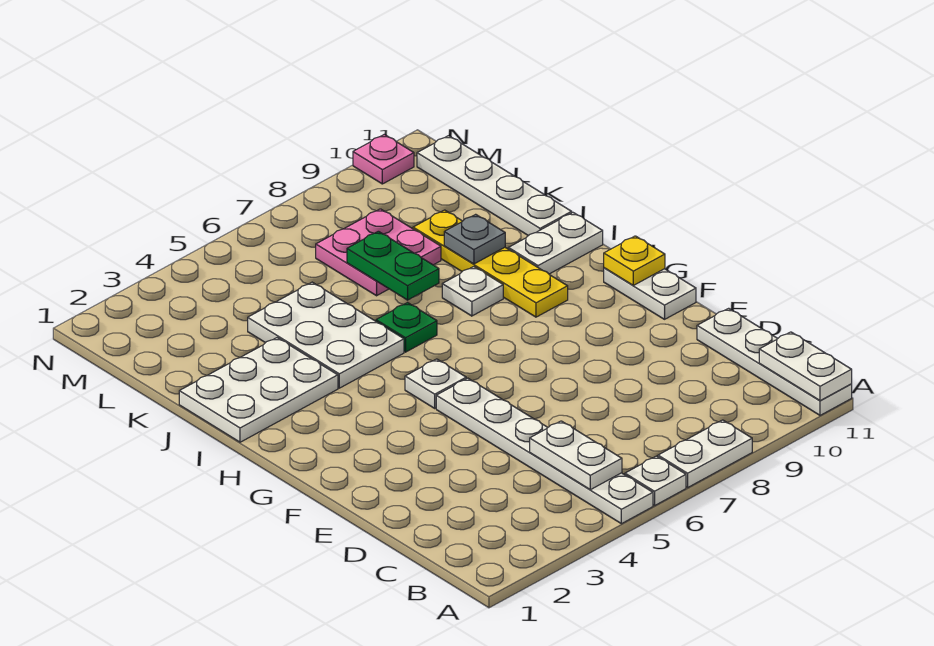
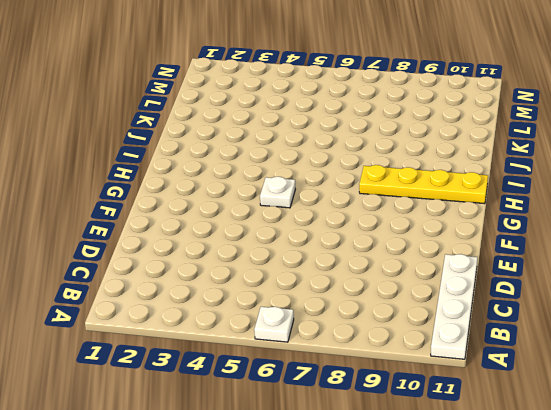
yellow 1x4 plate [359,165,488,204] -> yellow 1x4 plate turned to [413,210,568,317]
none -> white 1x6 plate [436,378,653,524]
none -> white 1x2 plate [658,420,752,487]
none -> white 1x2 plate [604,268,696,319]

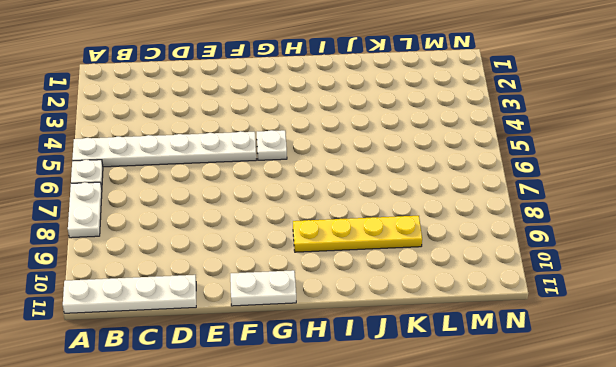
none -> white 2x3 plate [179,338,338,442]
none -> white 2x3 plate [248,282,404,388]
none -> green 1x1 plate [376,303,437,352]

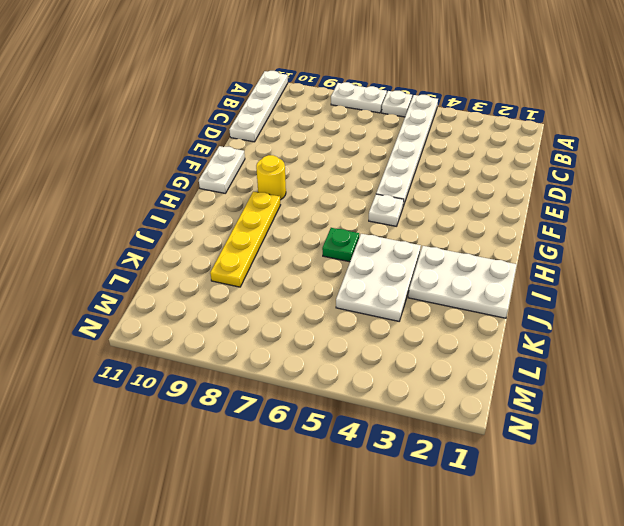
yellow 1x1 round brick [256,155,286,200] -> none
none -> white 1x1 plate [442,267,503,316]
none -> white 1x2 plate [508,213,603,274]
none -> white 1x4 plate [417,136,572,236]

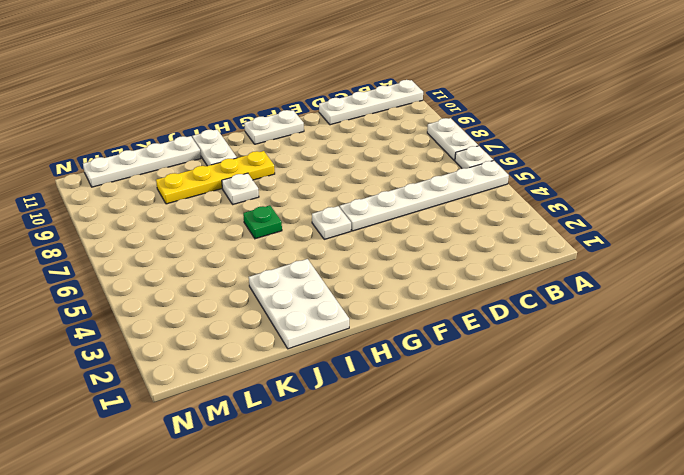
none -> white 2x3 plate [248,282,404,388]
none -> pink 2x2 plate [316,209,441,296]
none -> pink 1x1 plate [353,134,414,184]

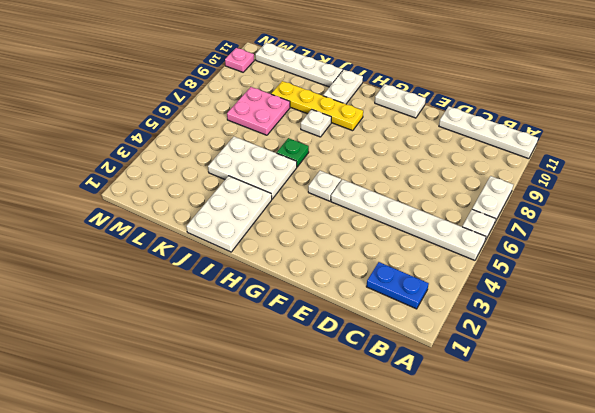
blue 1x2 plate [366,262,429,309] -> none
none -> white 1x2 plate [759,332,852,401]
none -> white 1x2 plate [530,421,622,490]
none -> yellow 1x1 plate [604,236,665,285]

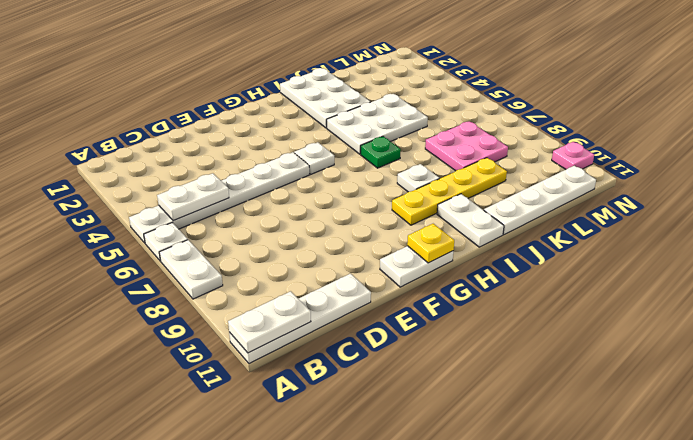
none -> green 1x2 plate [347,231,439,300]
none -> grey 1x1 plate [444,214,505,264]

